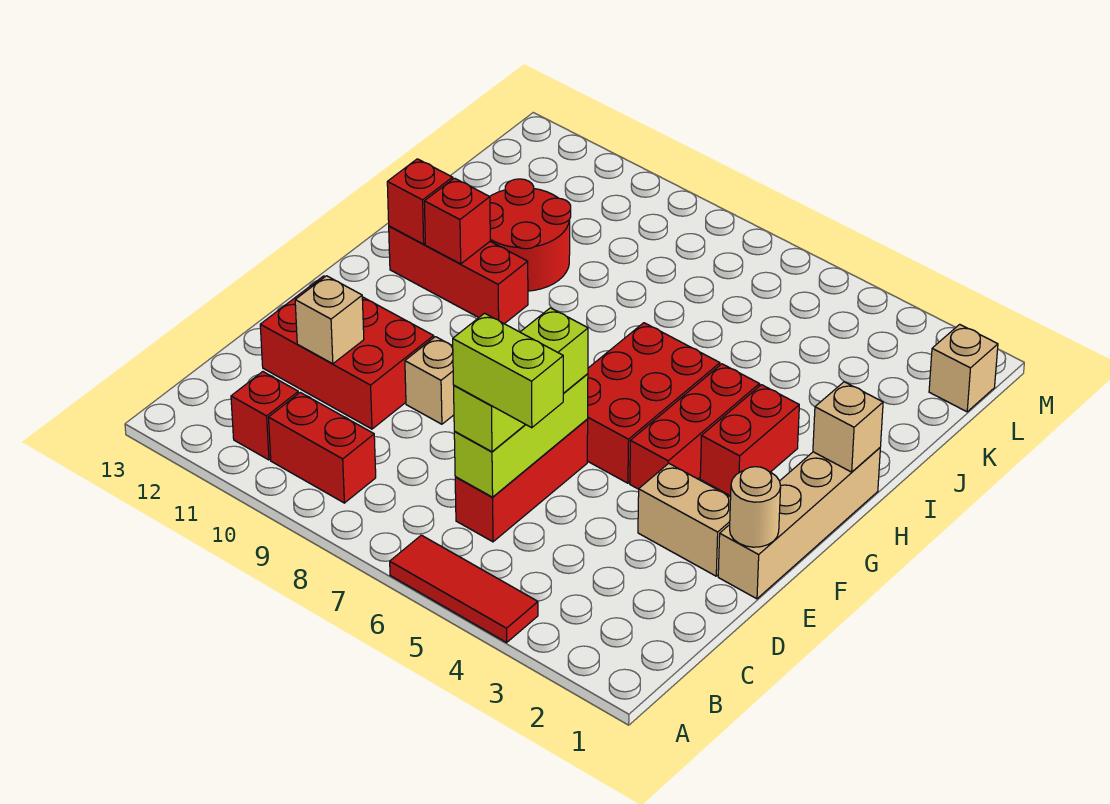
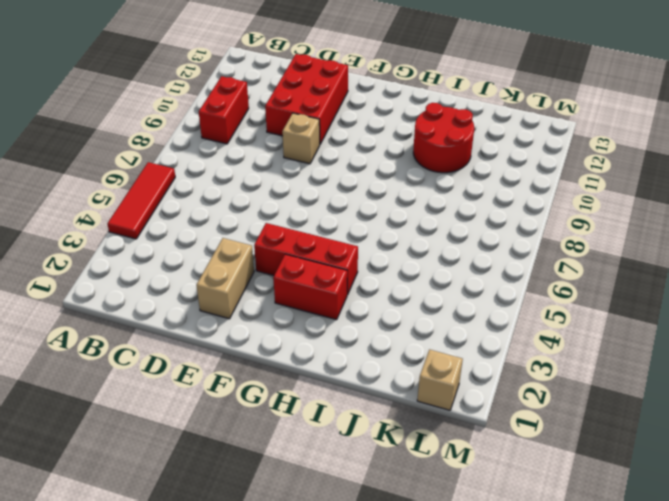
none -> red 1x1 brick [231,372,298,460]
none -> red 1x3 brick [455,419,588,542]
none -> tan 1x4 brick [718,448,880,599]

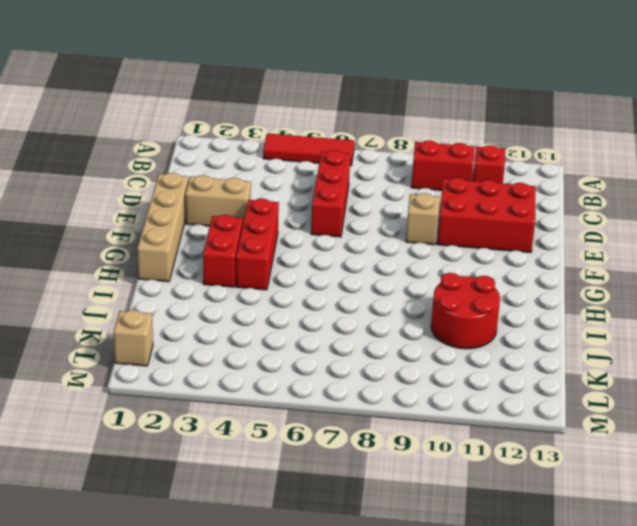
none -> red 2x3 brick [587,323,720,483]
none -> red 1x3 brick [389,226,528,324]
none -> lime 1x3 brick [454,374,588,497]

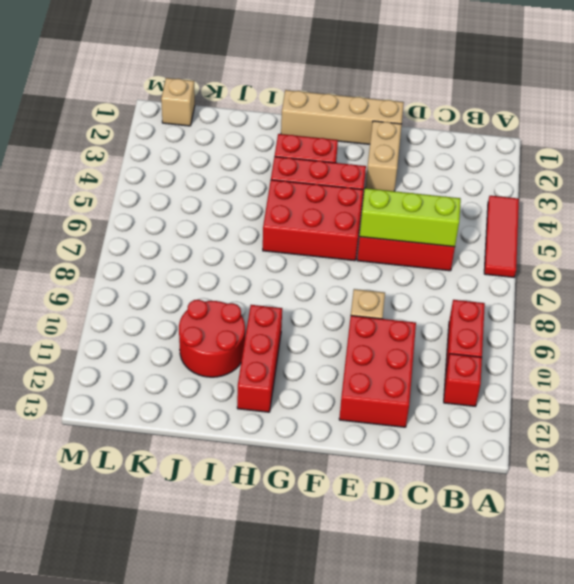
none -> tan 1x1 brick [295,276,364,364]
none -> tan 1x1 round brick [730,467,781,547]
none -> tan 1x1 brick [813,382,883,472]

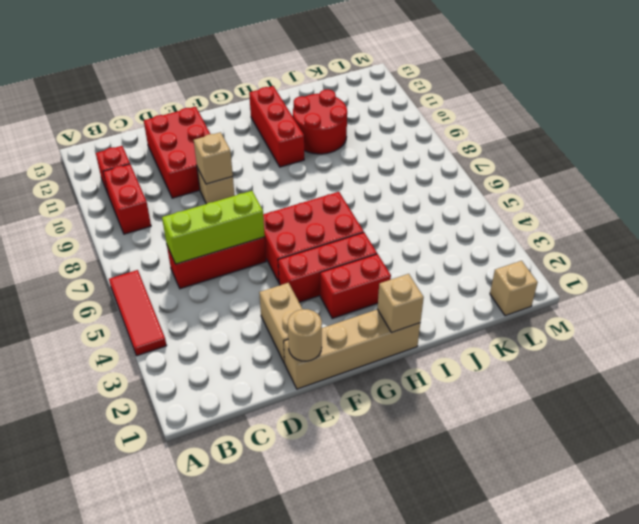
tan 1x1 brick [194,132,233,184] -> tan 1x1 brick moved to [295,276,364,364]
none -> red 1x1 brick [424,178,490,264]
none -> red 1x1 brick [387,159,453,244]
none -> lime 1x3 brick [454,308,588,452]

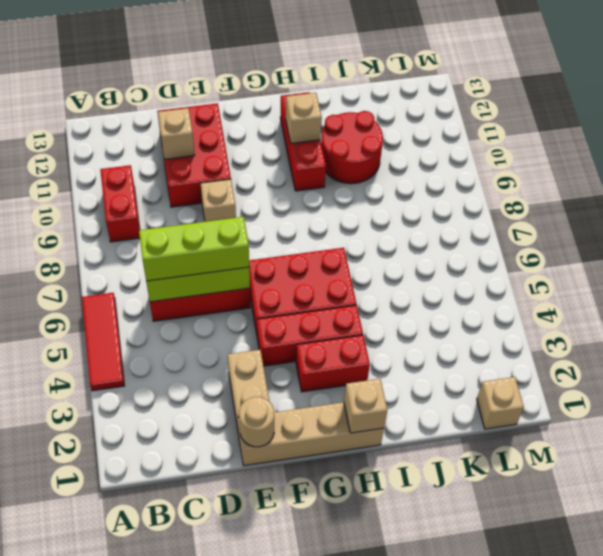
tan 1x1 brick [286,93,322,144] -> red 1x1 brick [424,178,490,264]
none -> red 1x1 brick [231,372,298,460]
none -> red 1x1 brick [387,159,453,244]
none -> lime 1x2 brick [453,313,563,428]

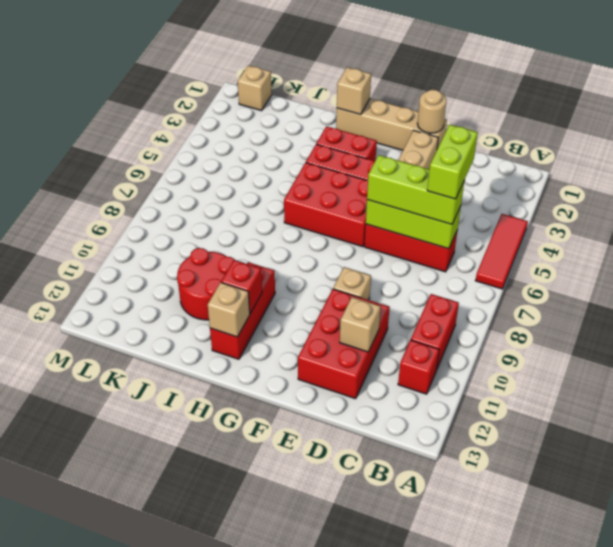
tan 1x1 brick [208,283,250,337] -> red 1x1 brick [387,159,453,244]

